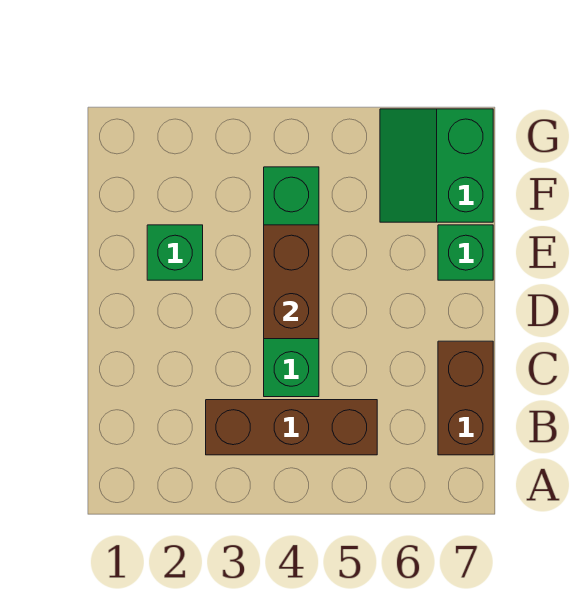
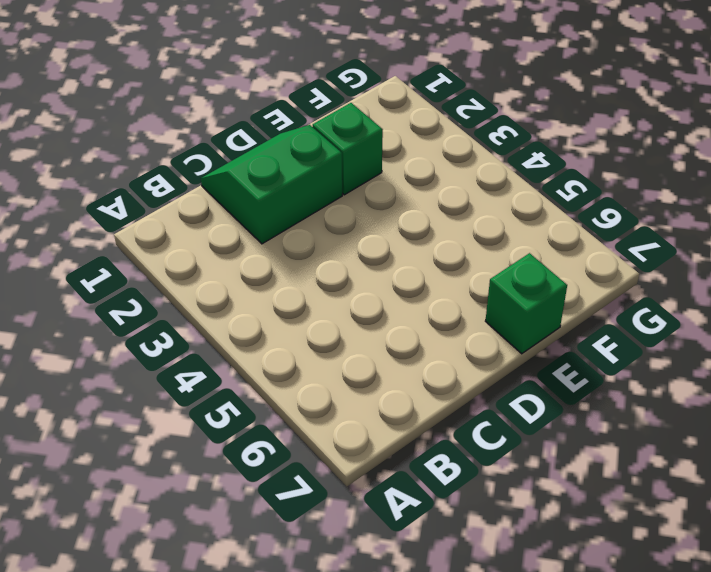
green 2x2 slope [201,125,342,244] -> green 2x2 slope moved to [380,109,493,222]
none -> brown 1x3 brick [206,400,377,455]
none -> brown 1x2 brick [438,341,493,455]

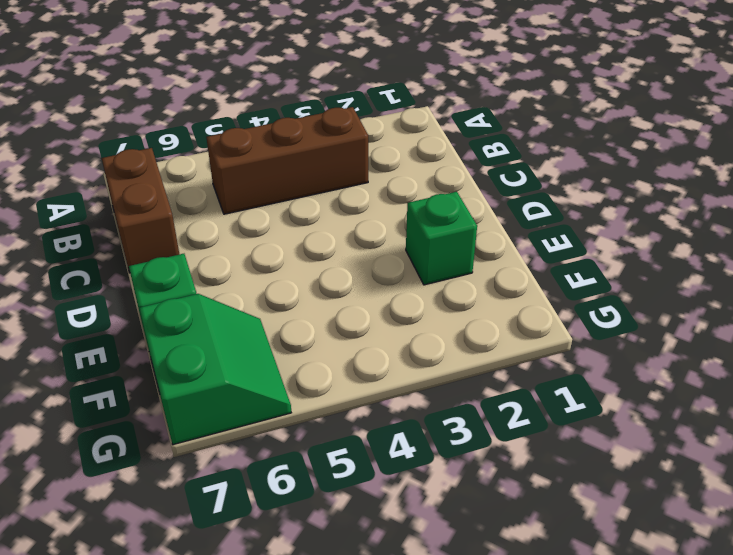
none -> green 1x4 brick [264,167,319,397]
none -> brown 1x2 brick [264,225,319,339]

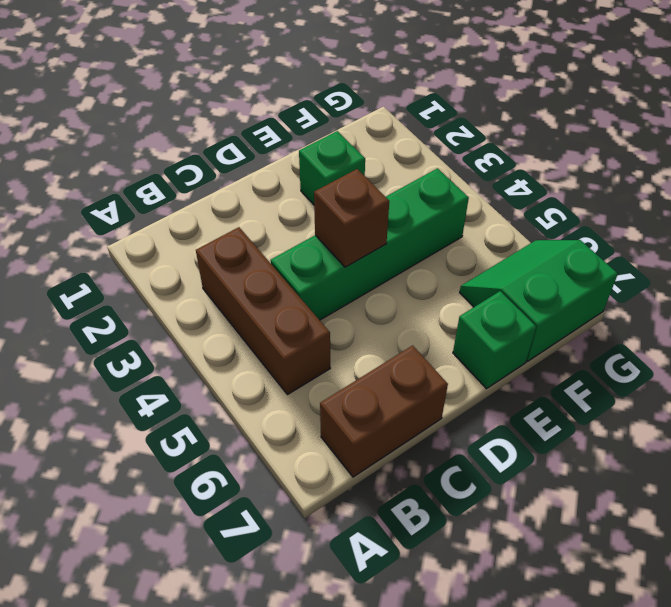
brown 1x1 brick [314,169,389,267] -> brown 1x2 brick [264,225,319,339]

